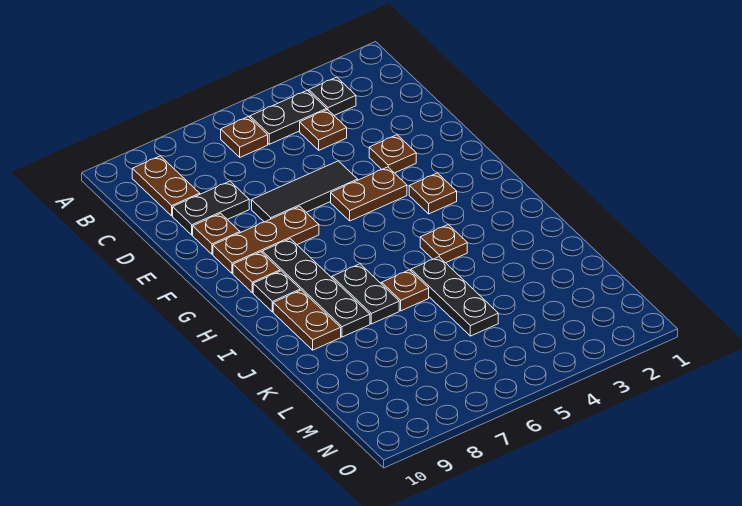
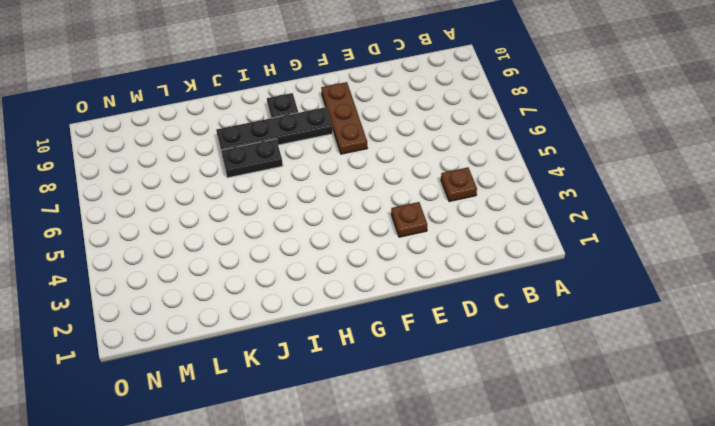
none -> black 1x1 plate [309,77,356,115]
none -> black 1x2 plate [250,90,327,144]
none -> brown 1x1 plate [221,117,268,157]

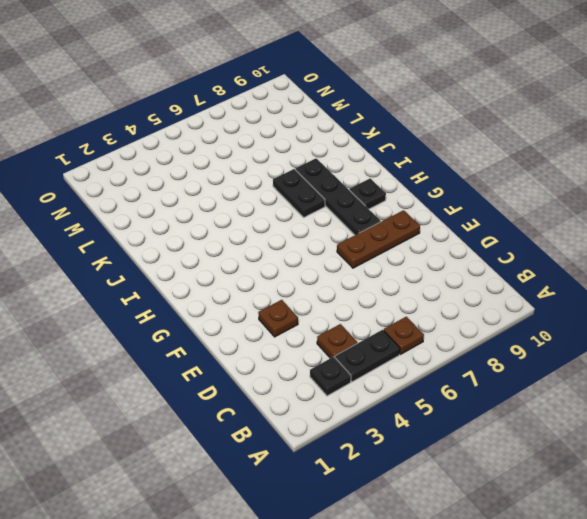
none -> brown 1x2 plate [132,156,200,216]
none -> black 1x2 plate [173,181,249,235]
none -> black 1x3 tile [252,161,358,222]

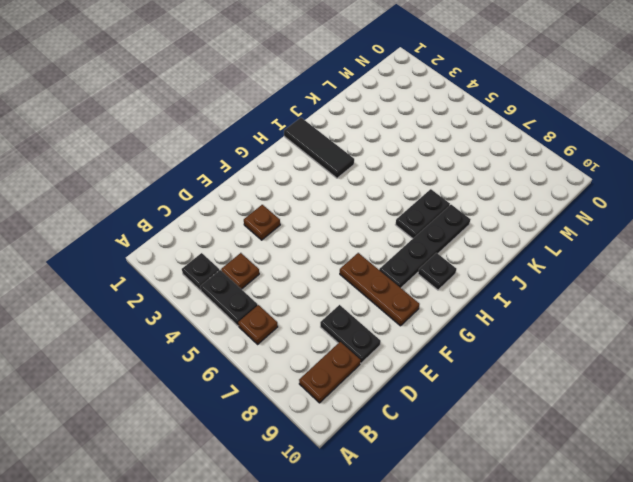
black 1x3 tile [284,118,354,178] -> black 1x3 tile moved to [252,161,358,222]
none -> brown 1x1 plate [193,213,240,254]
none -> brown 1x2 plate [331,167,407,221]
none -> brown 1x1 plate [409,173,457,214]

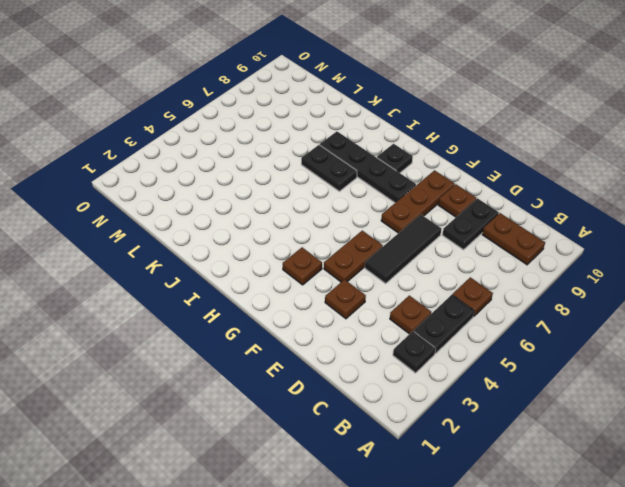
none -> brown 1x1 plate [233,252,280,293]
none -> brown 1x1 plate [420,225,467,263]
none -> brown 1x2 plate [273,290,341,350]

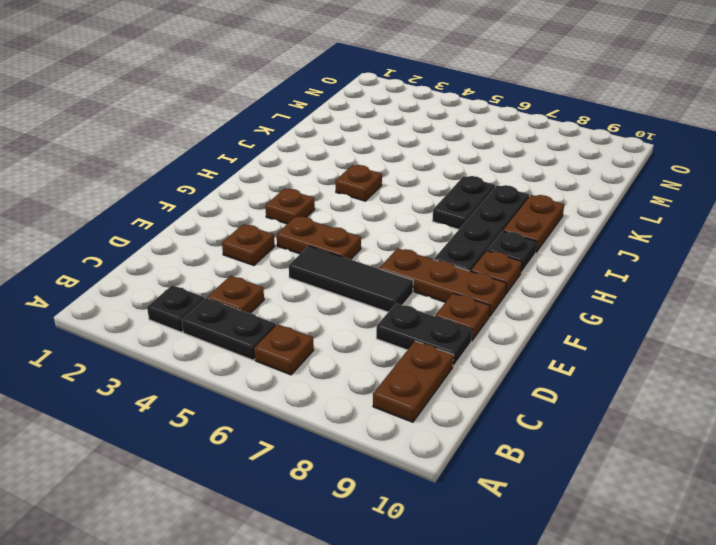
none -> black 1x3 plate [411,257,498,336]
none -> brown 1x1 plate [382,270,429,311]

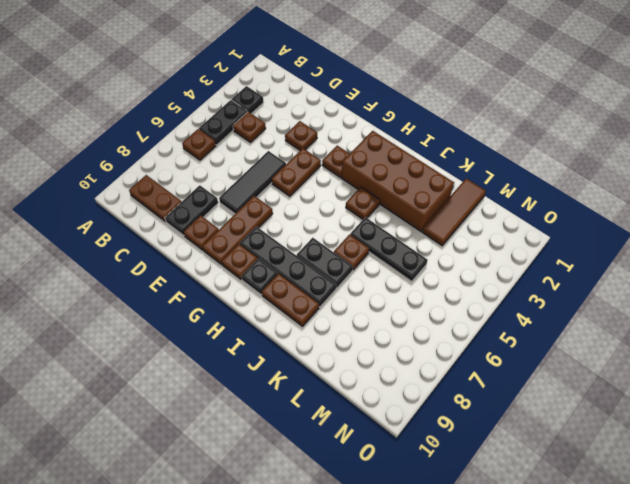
brown 2x4 brick [342,131,454,231] -> none
brown 1x3 tile [422,178,486,246] -> none

